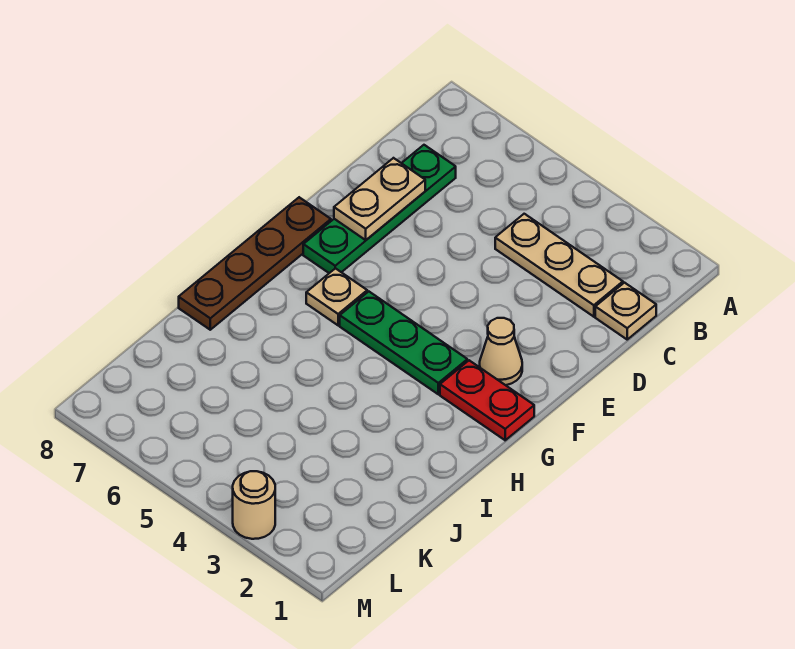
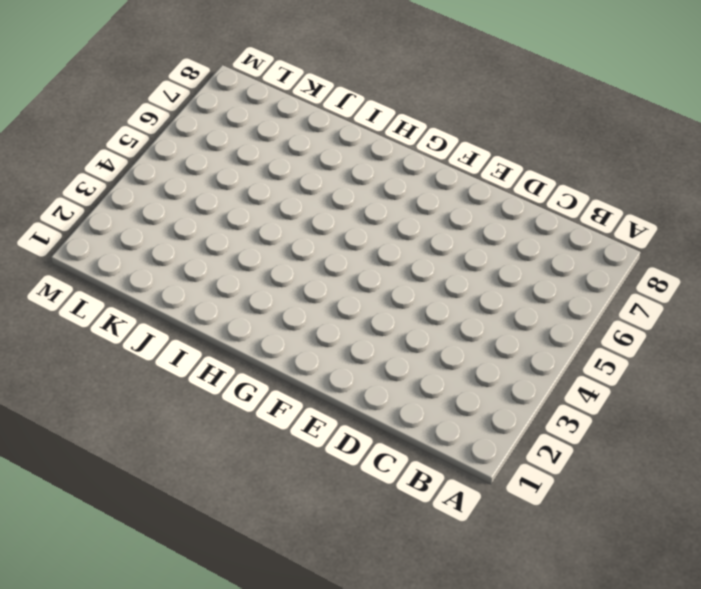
none -> tan 1x1 plate [595,283,656,339]
none -> tan 1x3 plate [495,214,623,317]

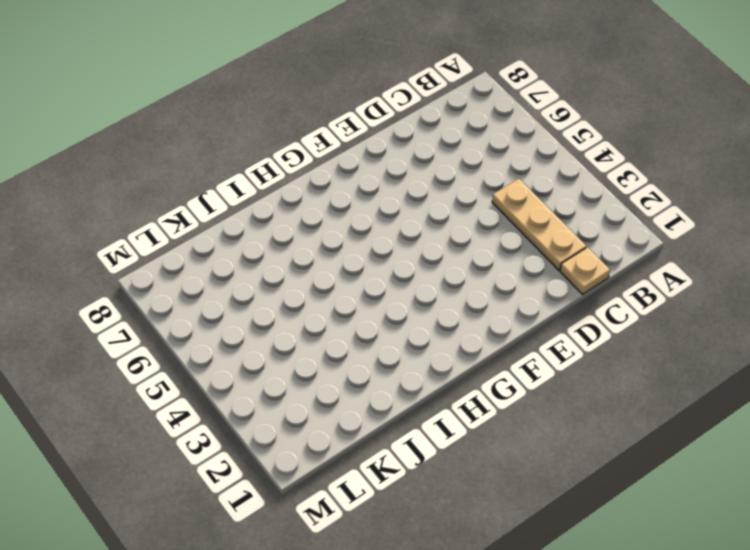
none -> green 1x4 plate [303,145,456,273]
none -> tan 1x1 cone [480,318,522,385]

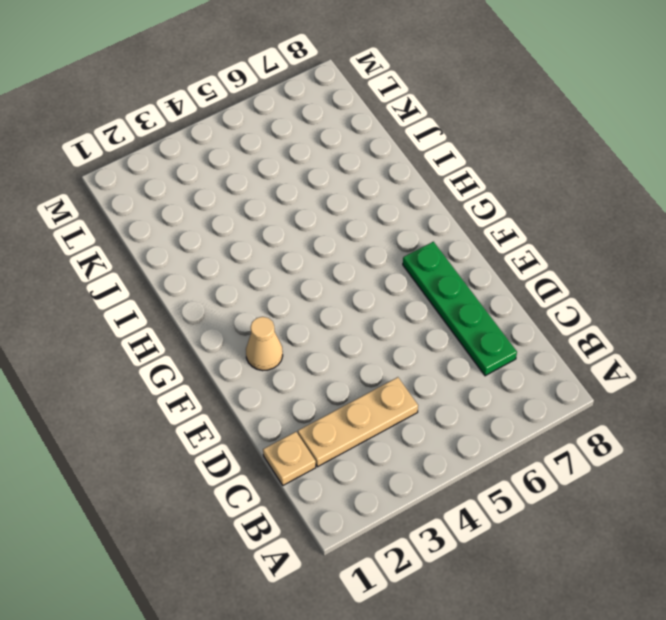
none -> brown 1x4 plate [179,197,331,330]
none -> red 1x2 plate [440,360,534,440]

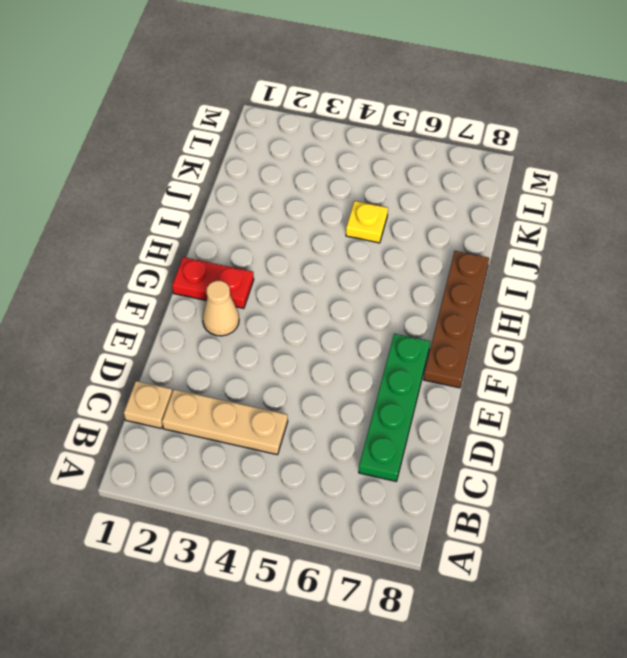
yellow 1x1 plate [346,201,388,243] -> none
none -> green 1x3 plate [340,292,467,394]
none -> tan 1x1 plate [306,268,367,325]

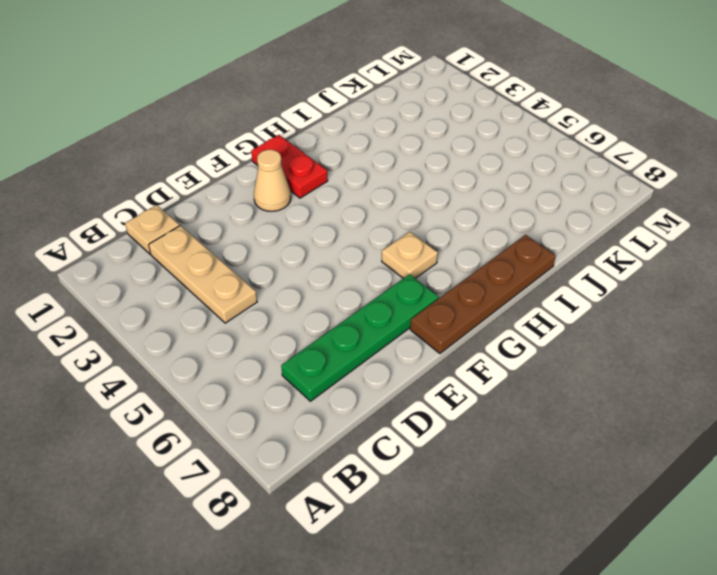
none -> green 1x3 plate [340,292,467,394]
none -> tan 1x1 round brick [233,471,275,539]

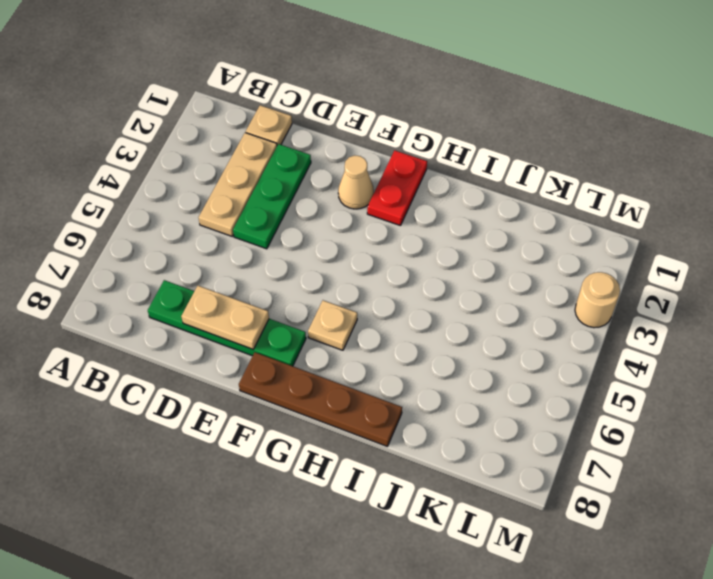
green 1x3 plate [233,144,311,249] -> green 1x3 plate moved to [340,292,467,394]

